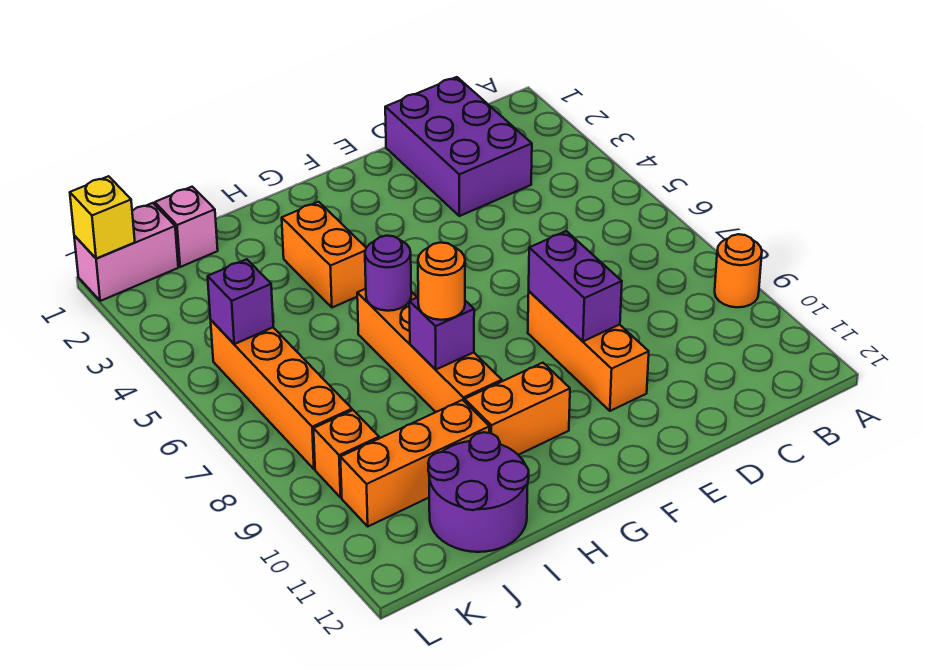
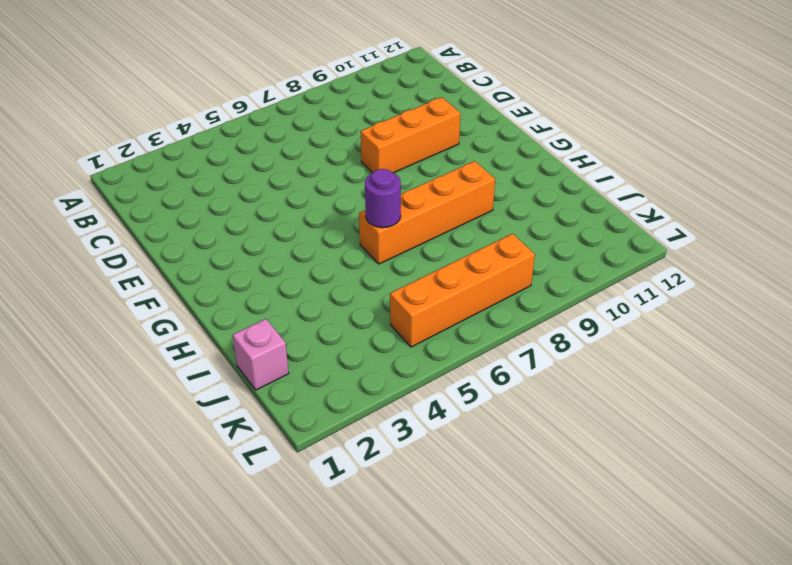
none -> orange 1x1 round brick [715,234,762,307]
none -> purple 2x3 brick [385,77,532,216]
none -> orange 1x2 brick [465,363,570,455]

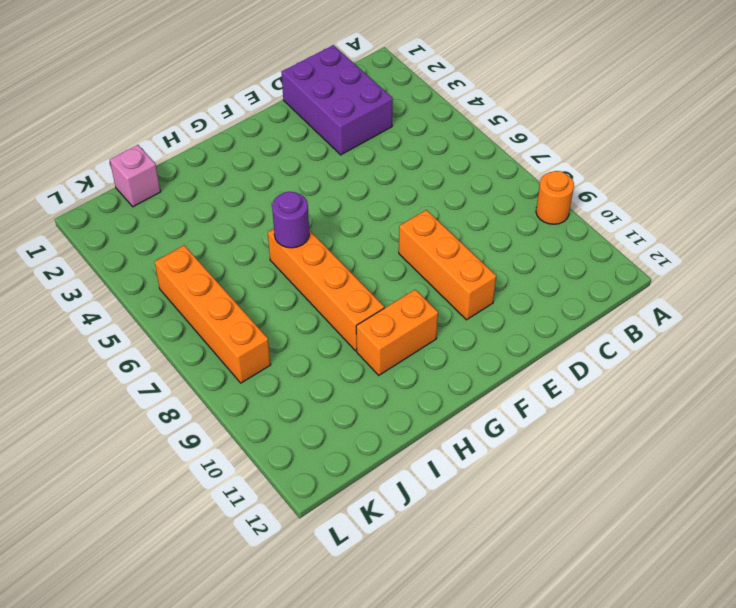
none -> orange 1x2 brick [282,202,366,308]
none -> orange 1x3 brick [340,400,489,526]
none -> purple 2x2 round brick [428,432,529,552]

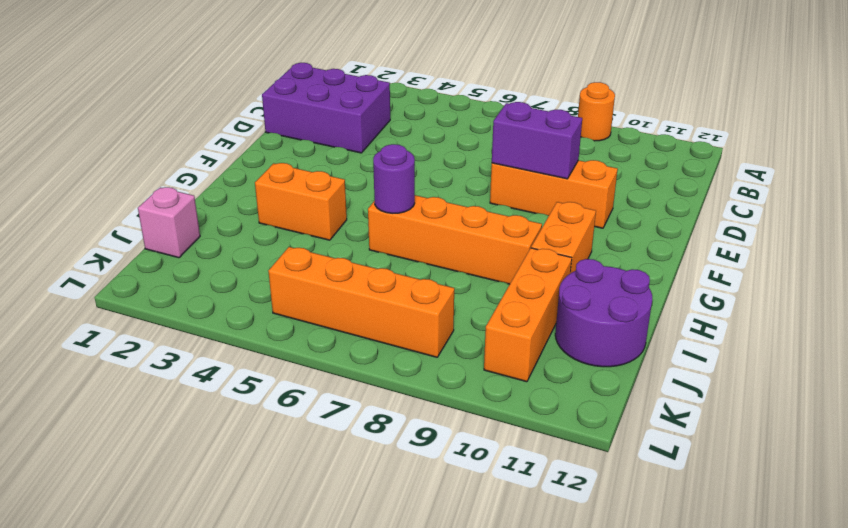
none -> pink 1x2 brick [74,203,178,301]
none -> orange 1x1 brick [314,410,379,497]
none -> purple 1x1 brick [409,297,474,369]

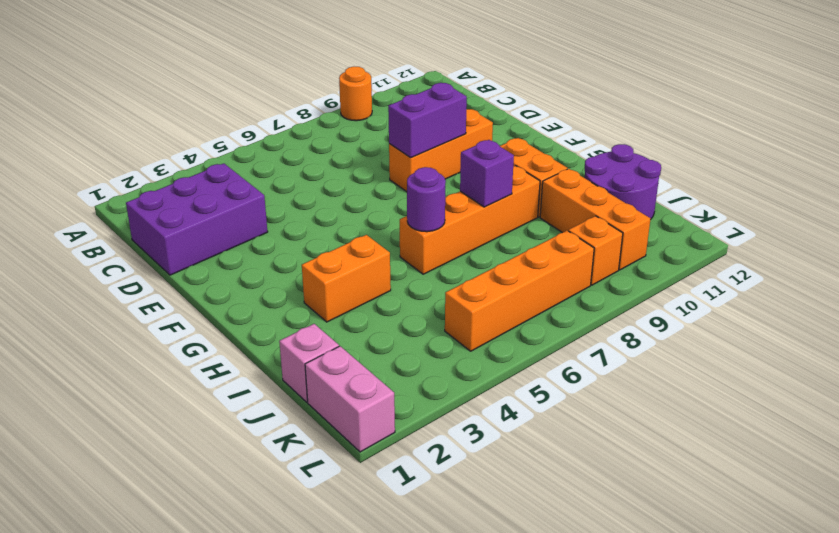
none -> purple 1x1 brick [208,259,273,344]
none -> yellow 1x1 brick [70,176,135,259]
none -> orange 1x1 round brick [418,243,465,320]

